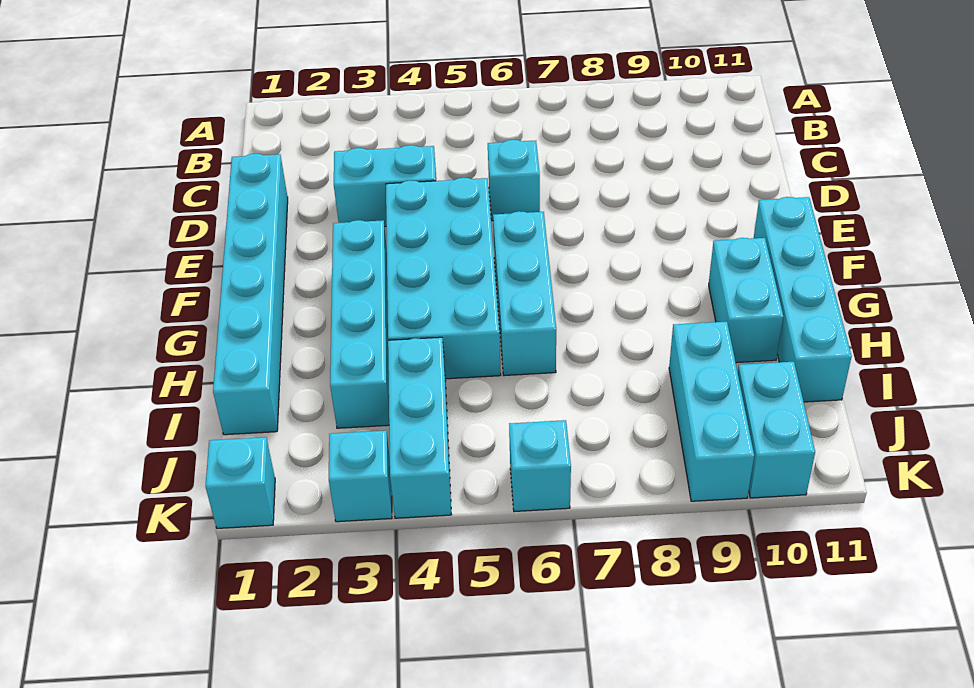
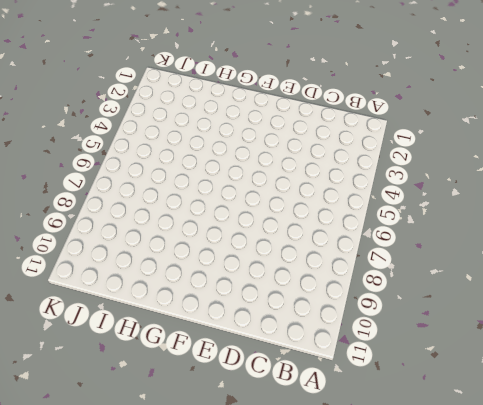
none -> cyan 1x6 brick [213,154,288,435]
none -> cyan 1x2 brick [334,145,436,227]
none -> cyan 1x1 brick [488,140,540,221]

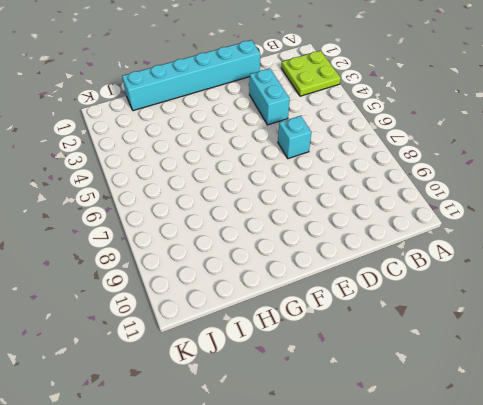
lime 2x2 plate [281,51,341,96] -> none
none -> cyan 2x4 brick [386,178,501,379]
none -> cyan 1x4 brick [330,220,389,428]
none -> cyan 1x3 brick [493,211,556,376]

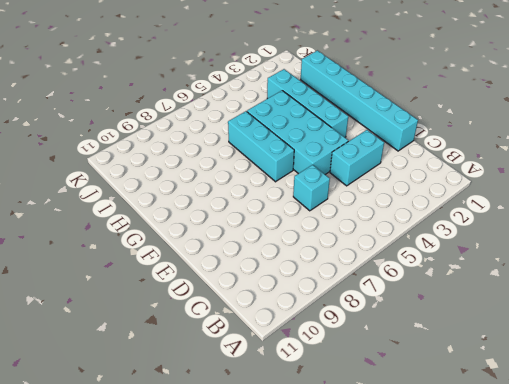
none -> cyan 1x4 brick [754,197,852,402]
none -> cyan 1x2 brick [709,238,783,363]
none -> cyan 1x3 brick [388,337,451,518]

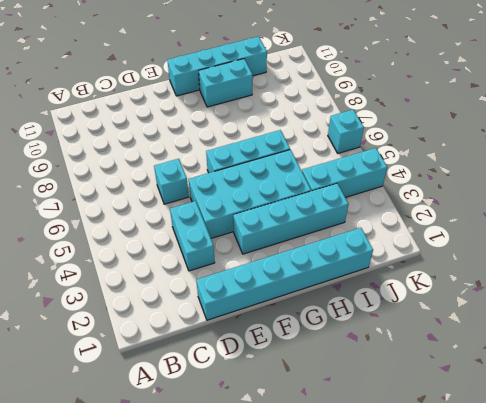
none -> cyan 1x3 brick [669,322,754,501]
none -> cyan 1x2 brick [738,362,815,498]
none -> cyan 1x1 brick [205,437,275,528]

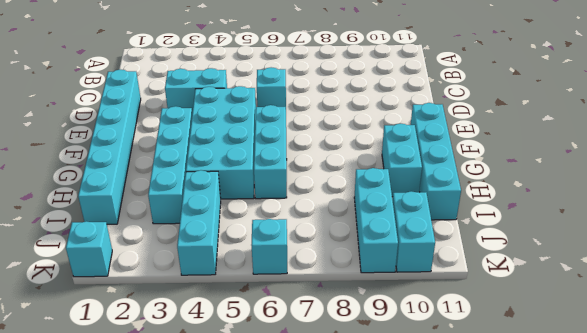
none -> cyan 1x1 brick [329,430,392,522]

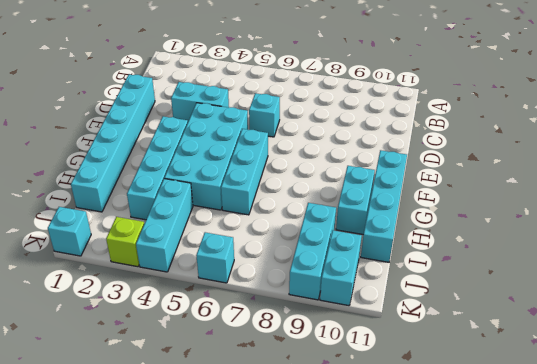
lime 1x1 brick [106,217,144,267] -> cyan 1x1 brick [329,430,392,522]

